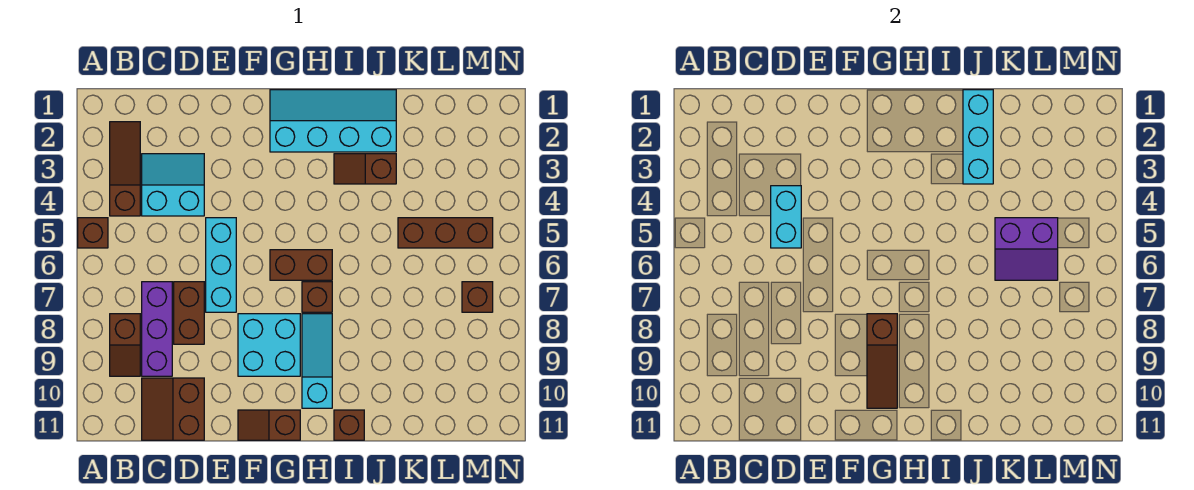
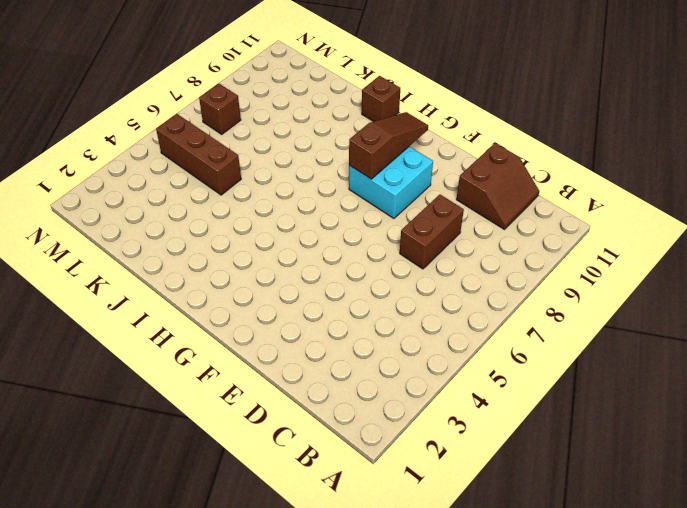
none -> brown 1x1 brick [78,218,108,248]
none -> brown 1x3 slope [110,122,140,216]
none -> brown 1x2 slope [110,314,140,376]

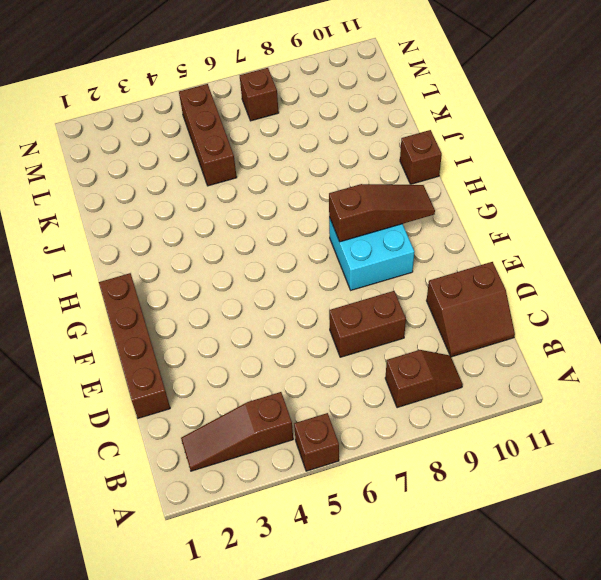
brown 1x4 brick [99,273,170,418] -> cyan 2x4 slope [270,90,396,152]
none -> cyan 2x2 slope [142,154,204,216]
none -> purple 1x3 brick [142,282,172,376]
none -> cyan 1x3 brick [206,218,236,312]

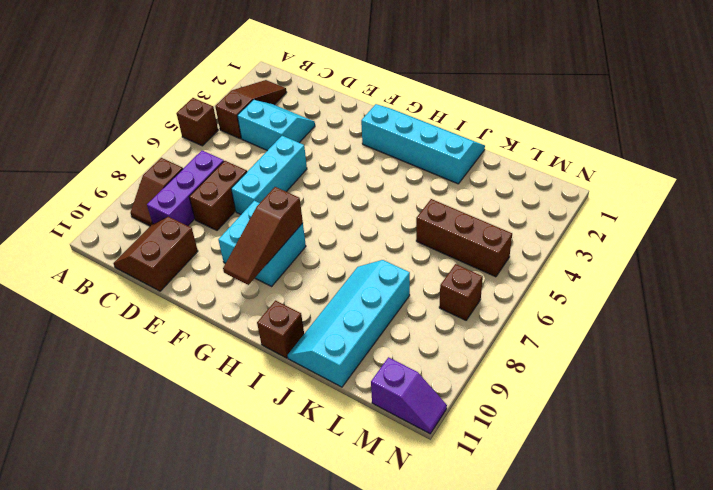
cyan 2x4 slope [288,260,410,387] -> none
purple 1x2 slope [371,357,447,434] -> none
none -> brown 1x2 slope [238,410,300,440]
none -> brown 1x2 brick [270,250,332,280]
none -> brown 1x1 brick [302,282,332,312]

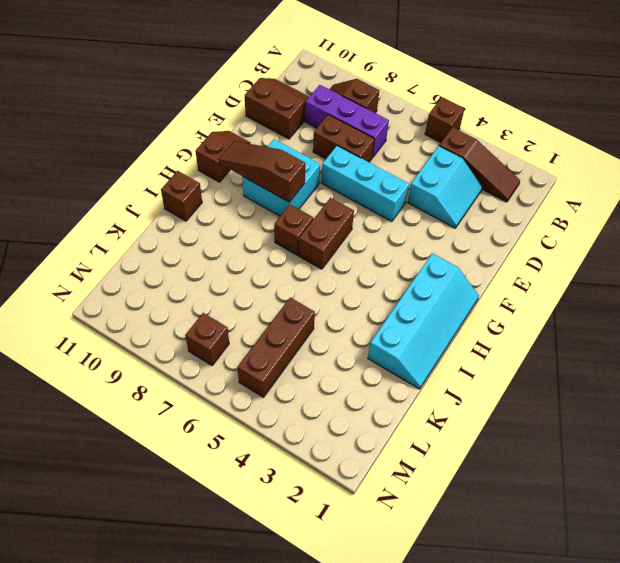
none -> cyan 1x3 slope [302,314,332,408]
none -> brown 1x2 slope [334,154,396,184]
none -> cyan 1x2 brick [771,186,801,248]

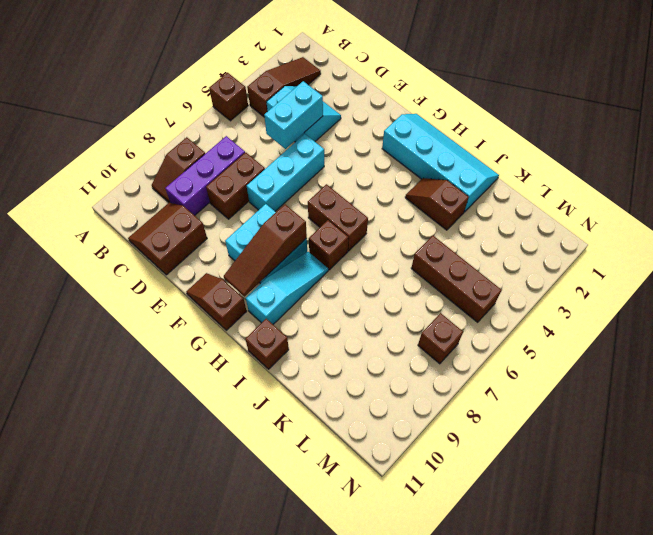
none -> cyan 1x3 brick [963,90,993,184]
none -> purple 2x2 slope [995,218,1058,280]

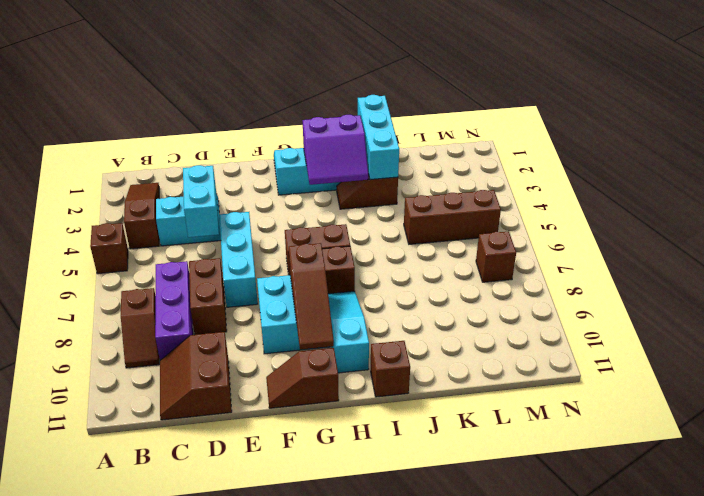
purple 2x2 slope [303,115,368,185] -> purple 2x2 slope moved to [995,218,1058,280]

